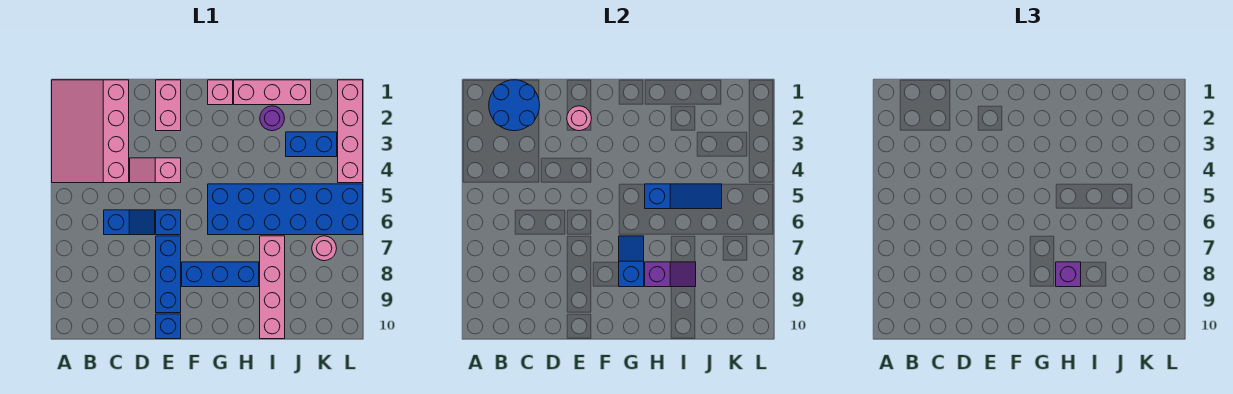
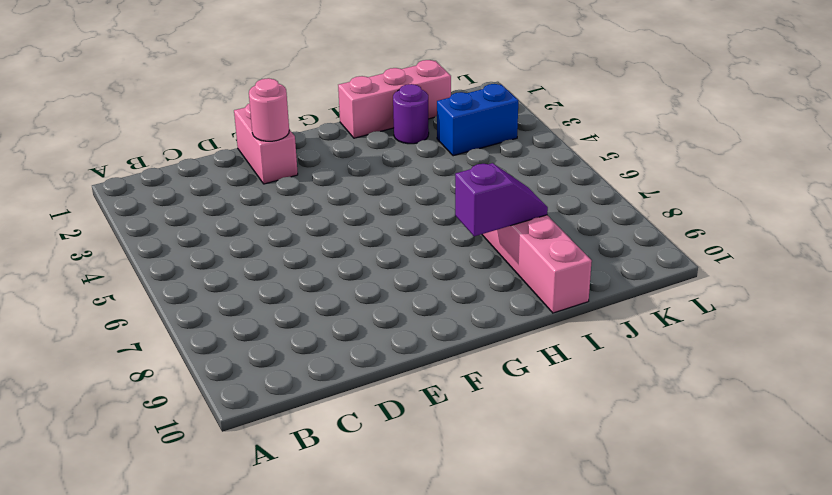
none -> pink 3x4 slope [52,80,129,183]
none -> blue 1x2 slope [104,210,155,235]
none -> pink 1x2 slope [130,158,181,183]

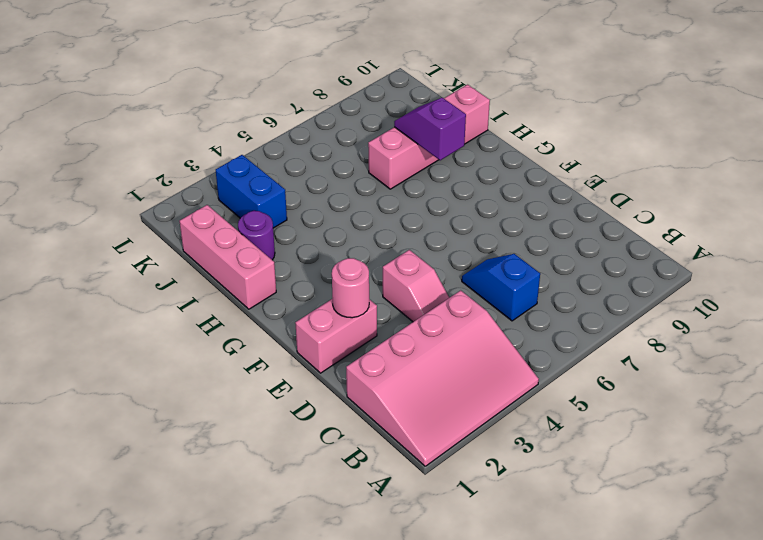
none -> blue 1x1 brick [156,210,181,235]
none -> blue 1x3 brick [156,236,181,313]
none -> blue 1x1 brick [156,314,181,339]

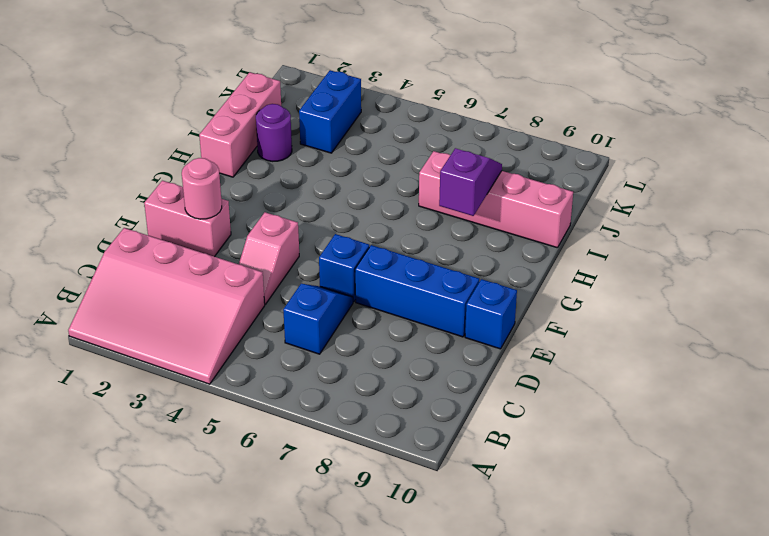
none -> blue 1x3 brick [182,262,259,287]
none -> pink 1x1 brick [208,80,233,105]
none -> blue 2x6 brick [208,184,363,235]

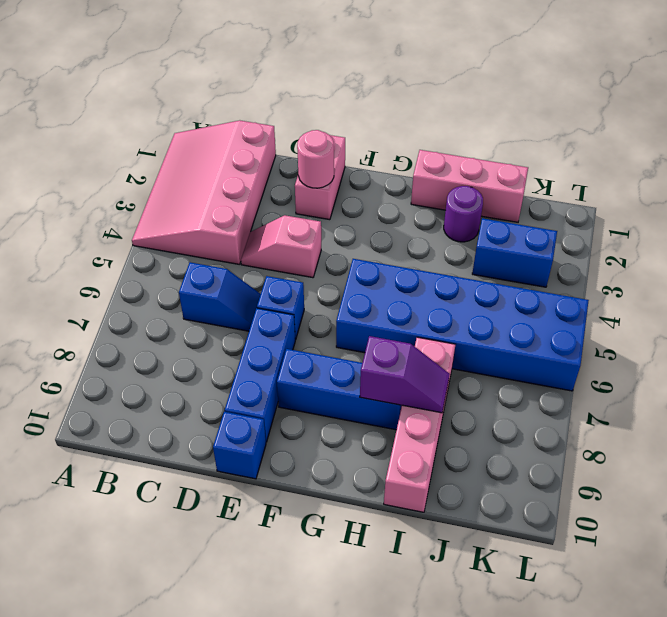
none -> pink 1x1 brick [208,80,233,105]
none -> pink 1x1 round brick [312,236,337,261]
none -> pink 1x4 brick [338,80,363,183]

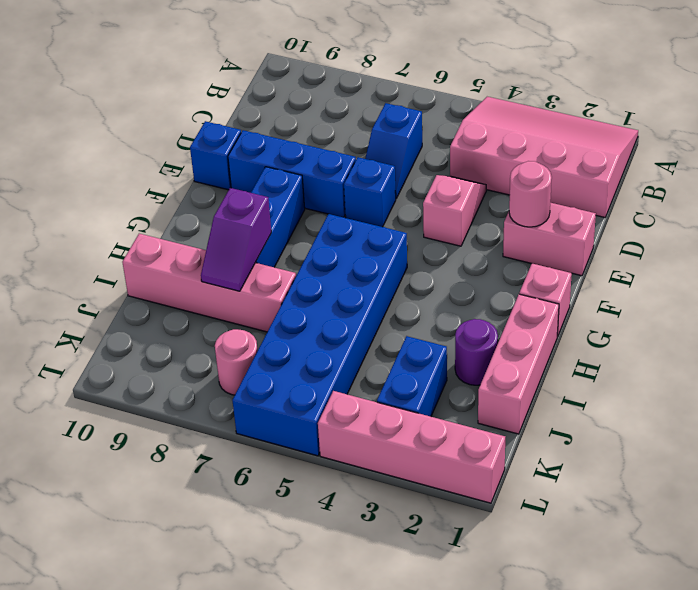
none -> blue 2x2 round brick [489,80,540,131]
none -> blue 1x2 slope [619,236,644,287]
none -> blue 1x3 slope [645,184,722,209]

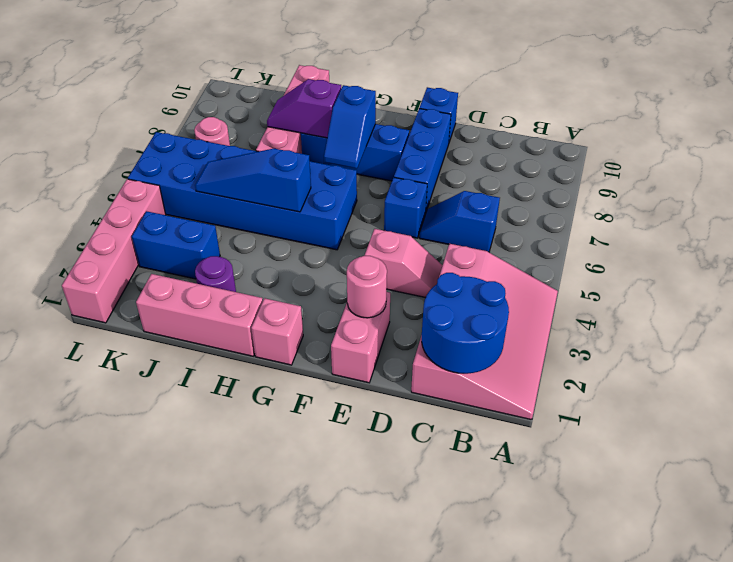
none -> purple 1x1 brick [1056,262,1081,287]

